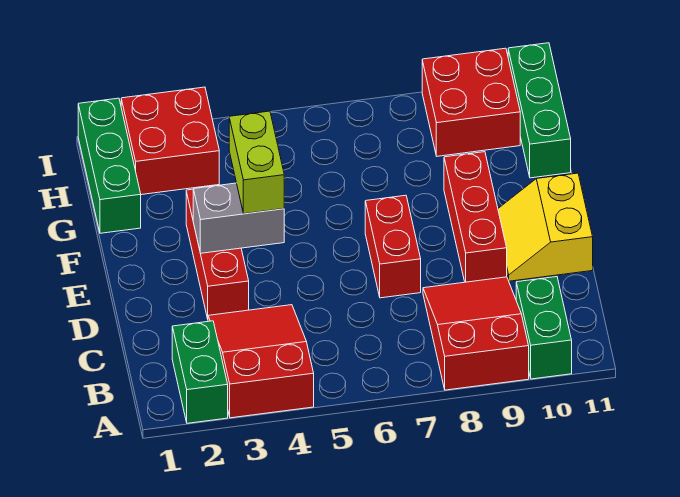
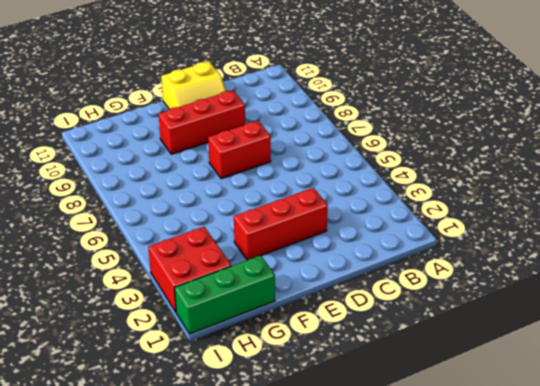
none -> green 1x2 brick [172,321,228,423]
none -> red 2x3 slope [208,305,314,418]
none -> red 2x3 slope [423,277,529,390]

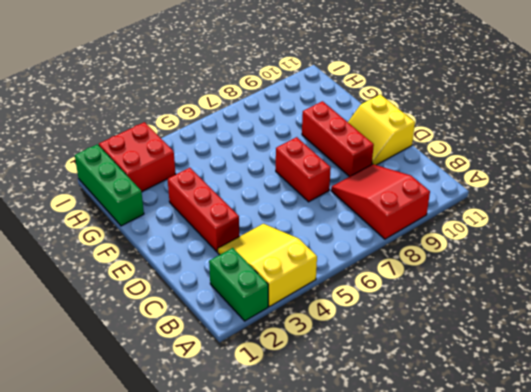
yellow 2x3 slope [218,224,317,307] -> red 2x3 slope [208,305,314,418]
none -> green 1x2 brick [516,277,572,379]
none -> green 1x3 brick [508,43,571,178]
none -> red 2x2 brick [422,48,520,156]

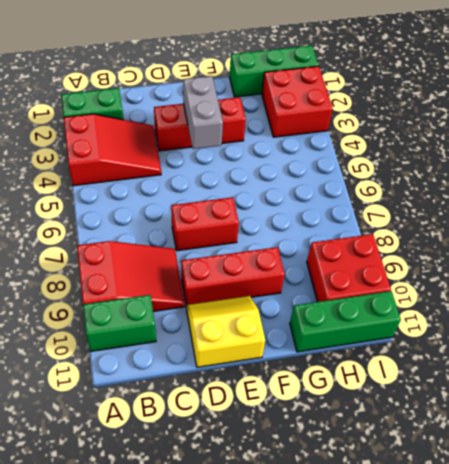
none -> lime 1x2 brick [229,111,284,214]

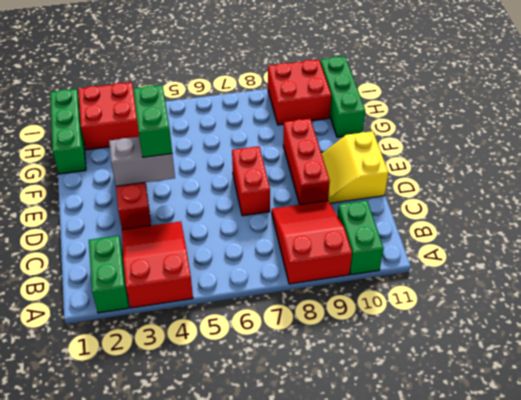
green 1x2 brick [133,85,172,157] -> lime 1x2 brick [229,111,284,214]

